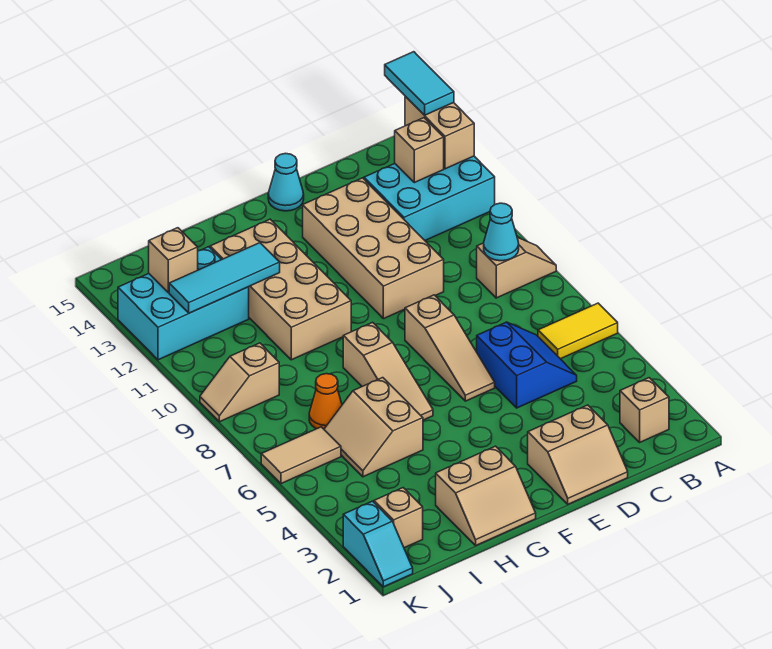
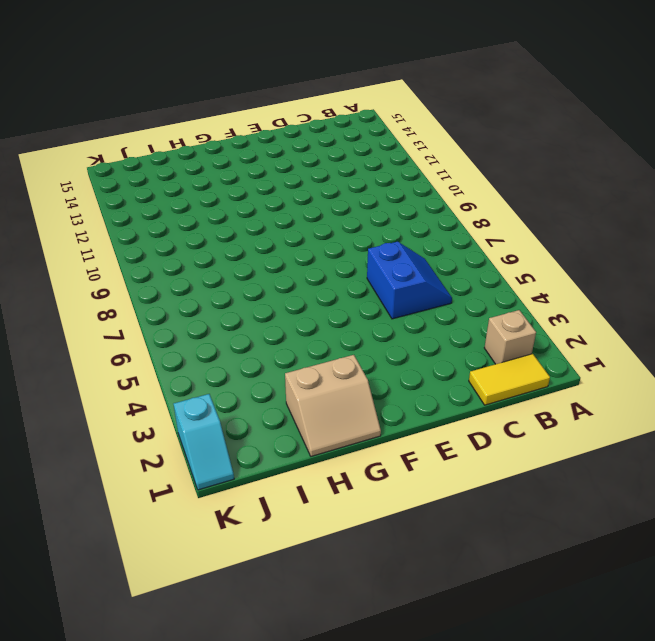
yellow 1x2 tile [469,354,550,405] -> yellow 1x2 tile moved to [538,303,618,359]
none -> tan 1x2 slope [477,237,556,298]
none -> cyan 2x3 brick [364,156,495,240]
none -> tan 2x2 slope [528,405,628,504]

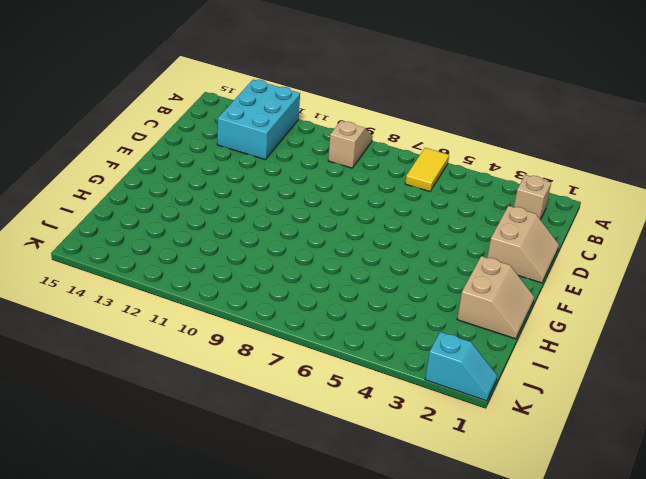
none -> blue 2x2 slope [477,322,577,408]
none -> tan 2x4 brick [303,178,444,319]
none -> tan 1x3 slope [405,295,495,401]

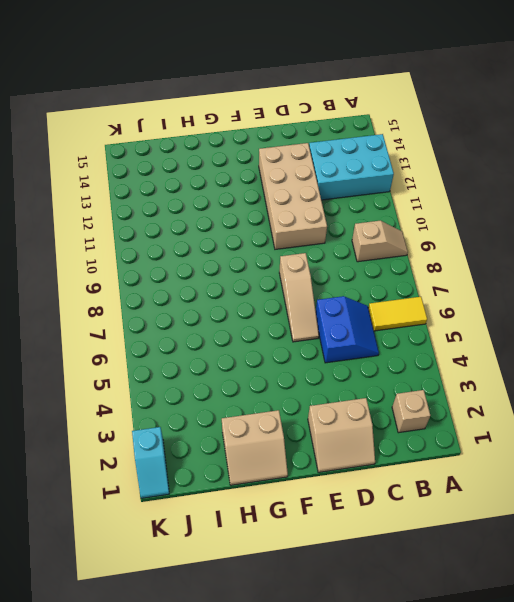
none -> cyan 1x1 cone [268,153,304,211]
none -> tan 1x3 slope [343,322,433,420]
none -> tan 2x4 brick [210,219,351,360]

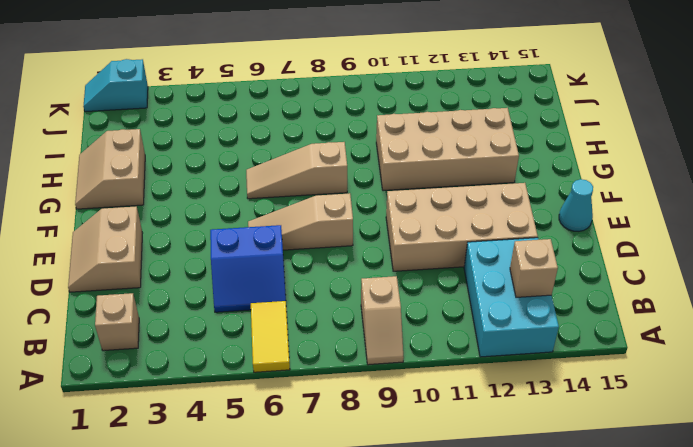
none -> tan 2x2 slope [324,378,423,477]
none -> orange 1x1 cone [309,374,342,429]
none -> cyan 2x3 brick [118,247,249,360]

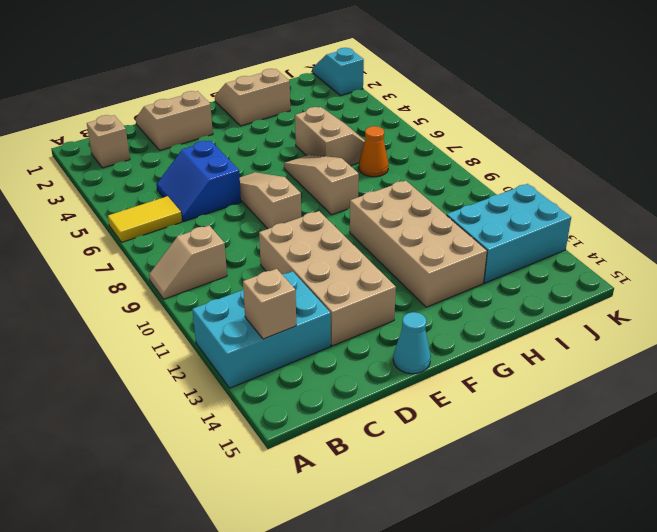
none -> tan 1x1 brick [374,488,423,548]
none -> tan 1x2 tile [261,427,341,484]
none -> tan 1x2 slope [200,343,279,422]

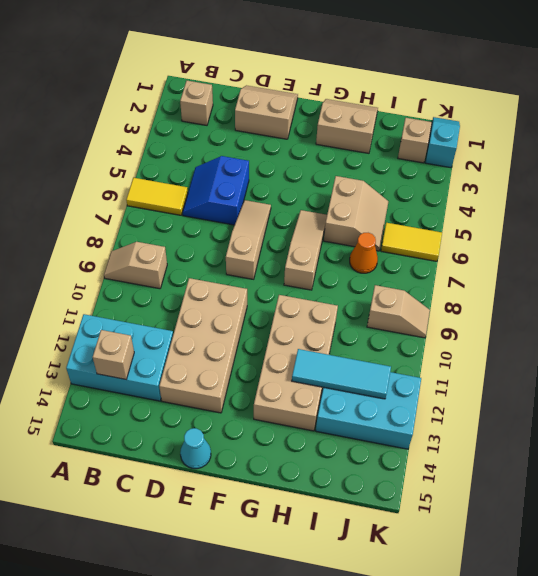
yellow 1x2 tile [381,223,442,261] -> tan 1x2 tile [261,427,341,484]
none -> tan 1x2 brick [405,96,474,169]
none -> cyan 1x1 cone [484,203,519,261]
none -> tan 1x1 brick [149,228,198,292]

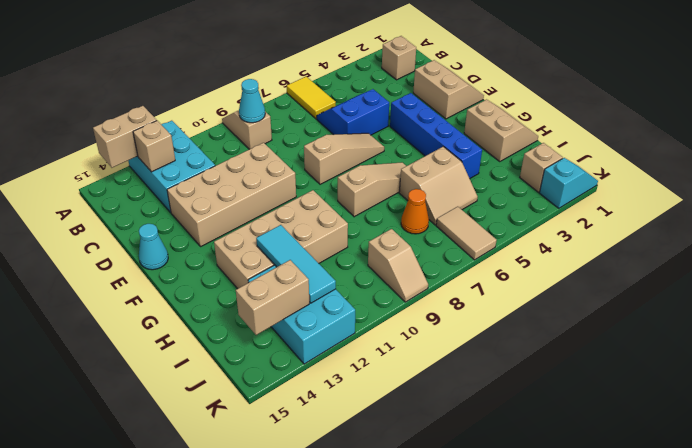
blue 1x4 brick [390,93,482,179] -> none
tan 1x2 brick [236,260,309,335] -> tan 1x1 brick [149,228,198,292]
none -> cyan 1x2 tile [385,52,454,115]

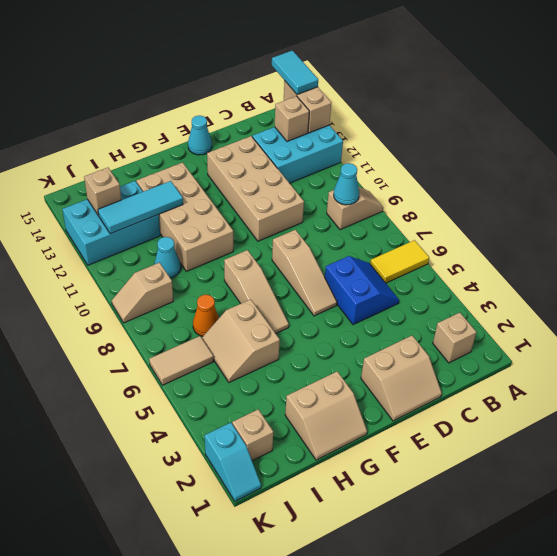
cyan 1x1 cone [154,237,181,278] -> none

